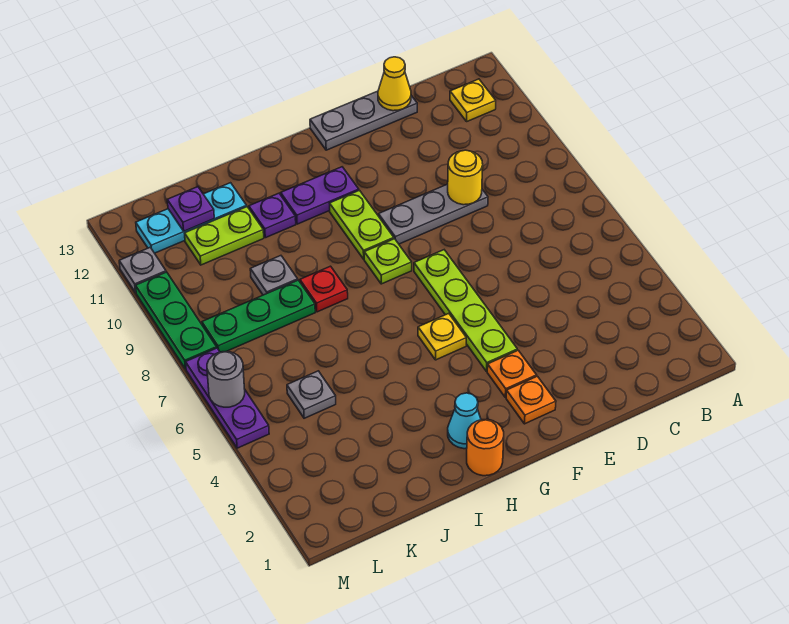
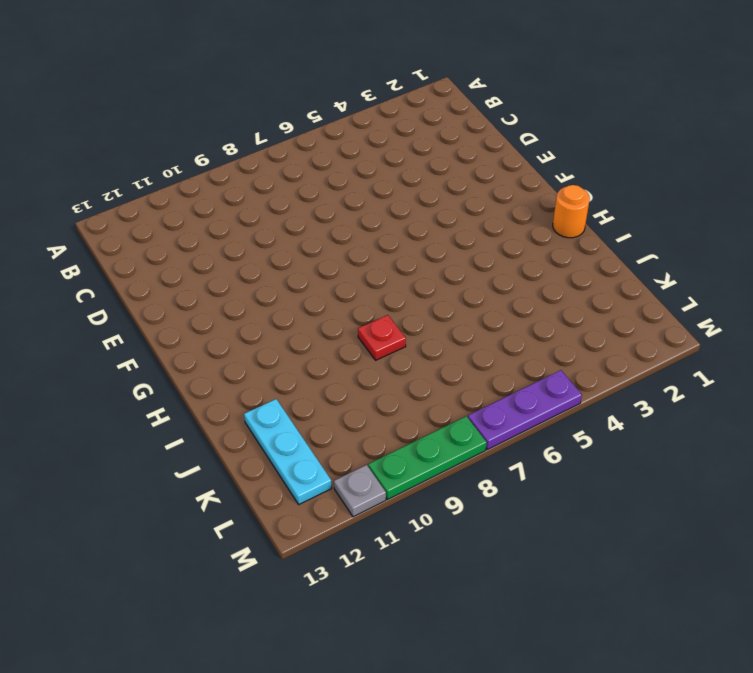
none -> yellow 1x1 plate [450,79,496,121]
none -> grey 1x3 plate [379,184,488,244]
none -> grey 1x3 plate [310,91,417,150]

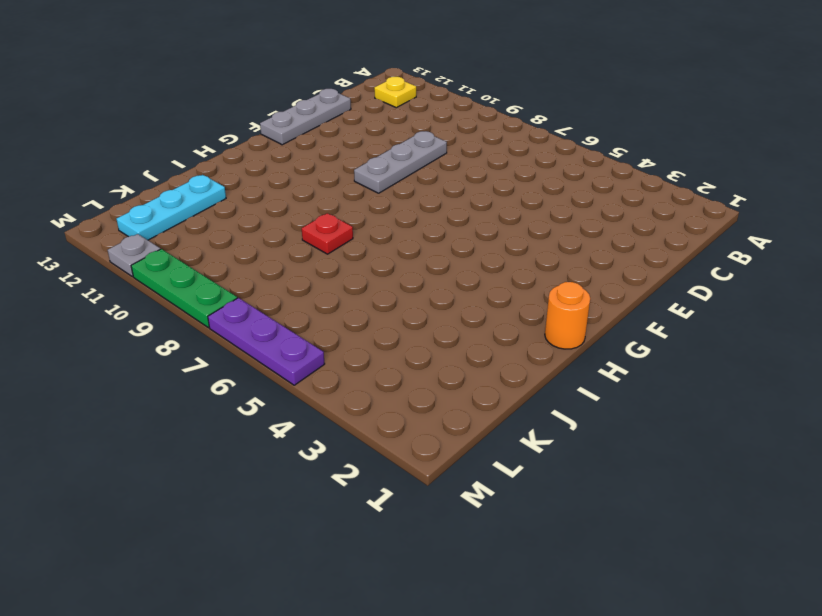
none -> orange 1x1 plate [506,376,556,424]
none -> orange 1x1 plate [487,350,537,397]
none -> lime 1x4 plate [414,250,517,371]

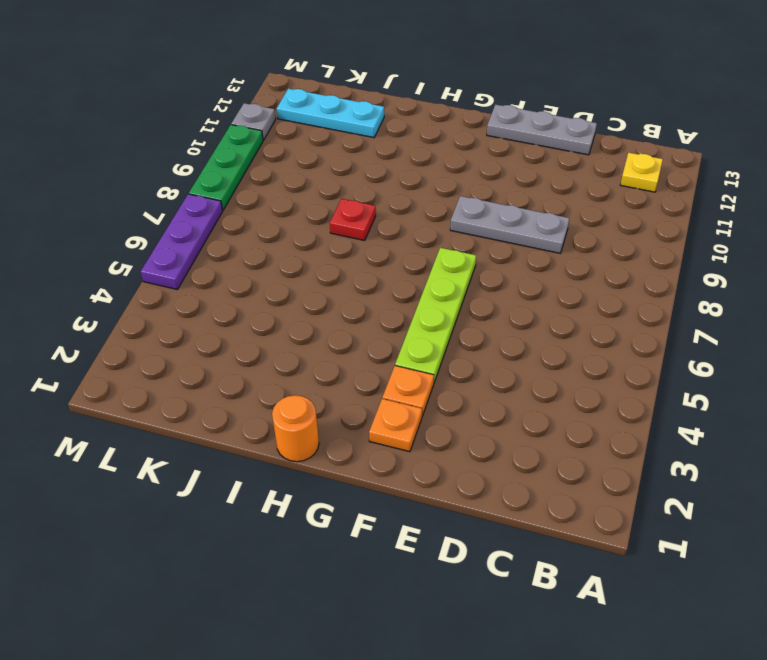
none -> yellow 1x1 plate [418,313,466,360]
none -> lime 1x1 plate [364,239,412,284]
none -> lime 1x2 plate [330,190,394,259]

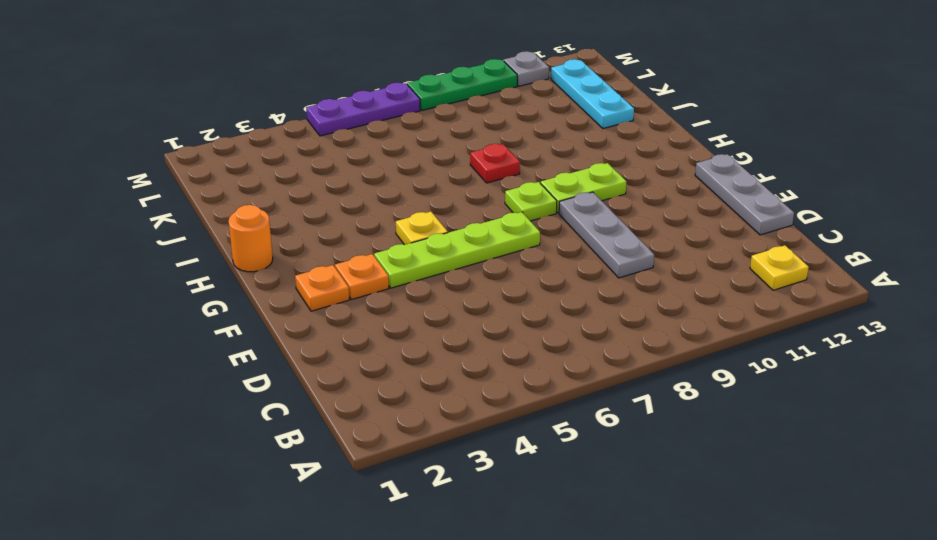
none -> purple 1x2 plate [281,167,359,224]
none -> cyan 1x1 cone [448,393,481,449]
none -> purple 1x1 plate [249,193,296,238]

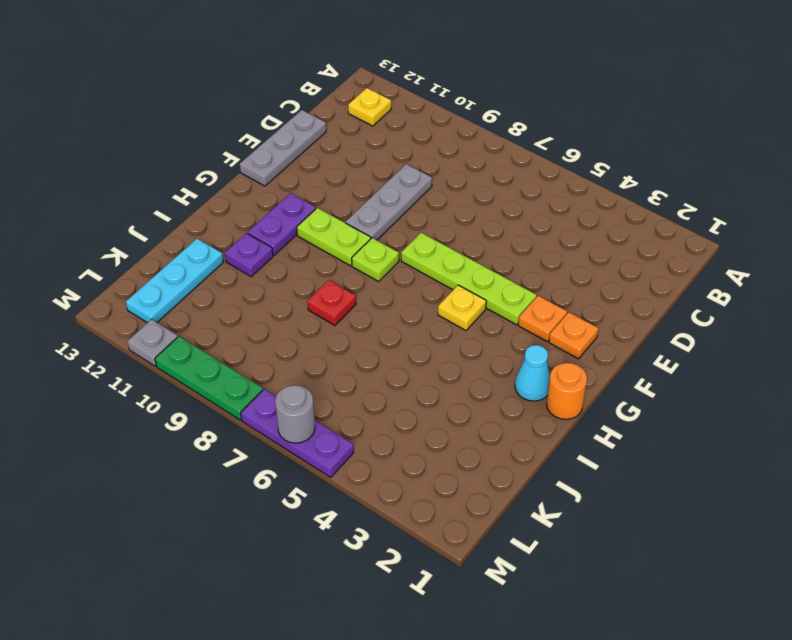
none -> green 1x3 plate [202,280,315,352]
none -> grey 1x1 plate [250,256,298,295]
none -> lime 1x2 plate [185,207,264,265]

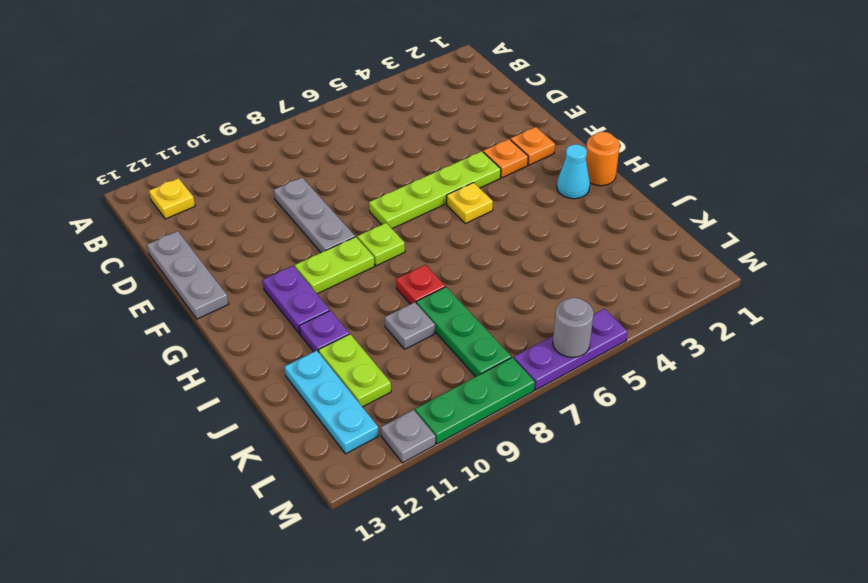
none -> grey 1x1 plate [287,371,336,418]
none -> yellow 1x1 round brick [448,150,483,205]
none -> yellow 1x1 cone [378,57,411,111]

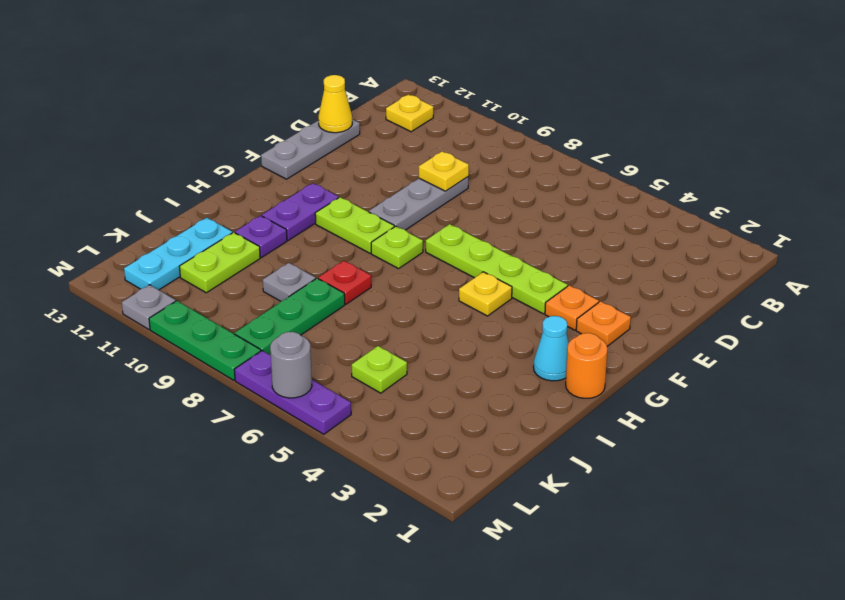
yellow 1x1 plate [419,151,469,191] -> yellow 1x1 round brick [448,150,483,205]
lime 1x1 plate [352,346,407,393] -> grey 1x1 plate [287,371,336,418]
none -> purple 1x1 plate [167,187,214,231]

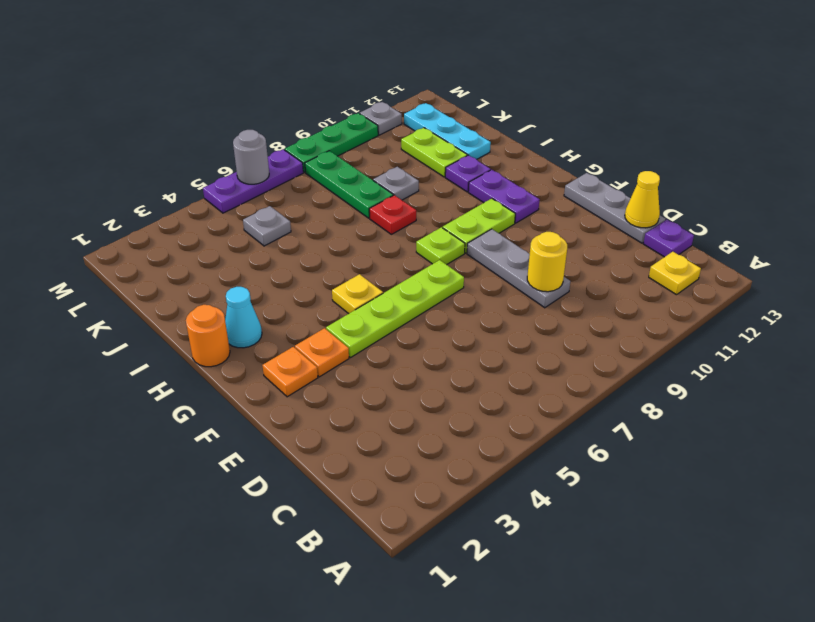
purple 1x1 plate [643,220,694,257] -> purple 1x1 plate moved to [167,187,214,231]

